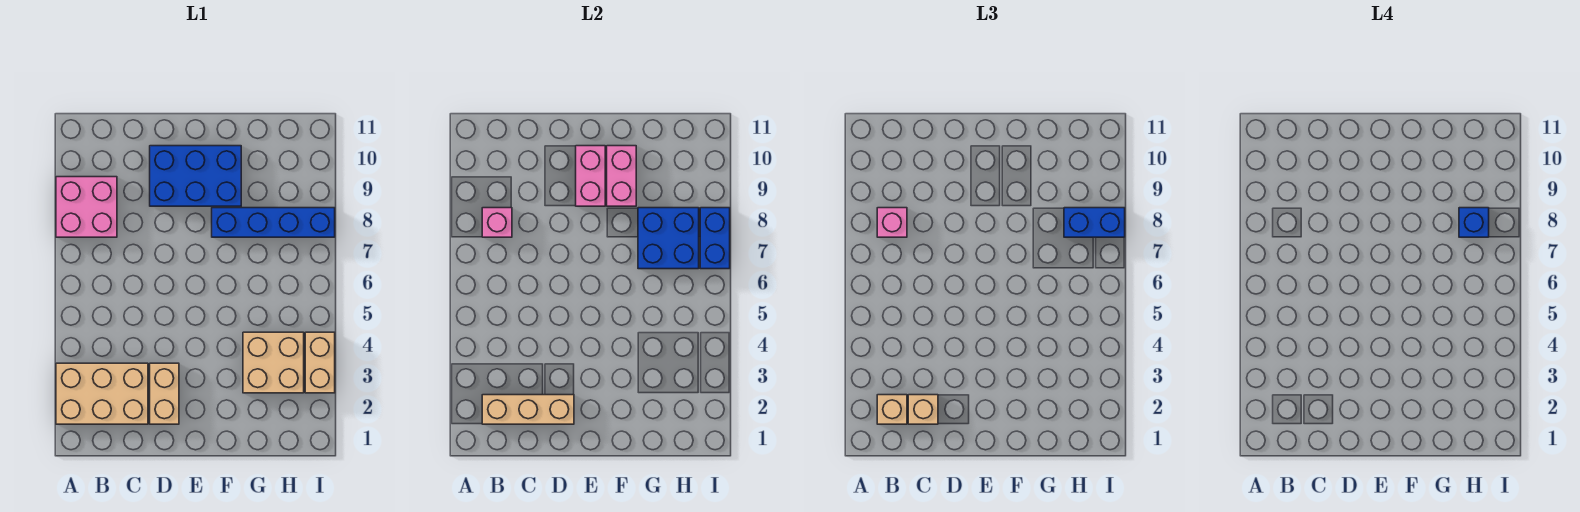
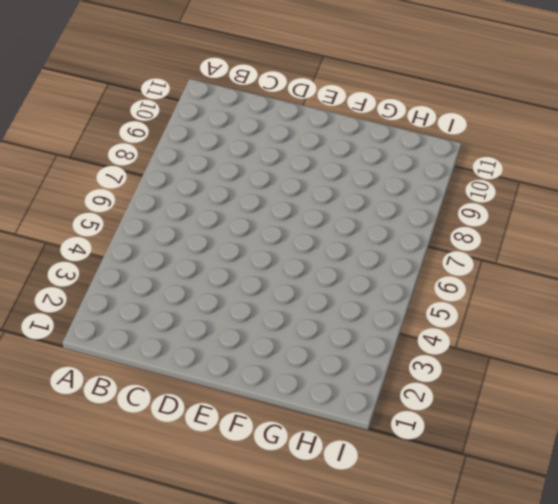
none -> tan 2x3 brick [56,363,148,424]
none -> pink 2x2 brick [56,177,117,237]
none -> tan 1x2 brick [150,363,179,424]

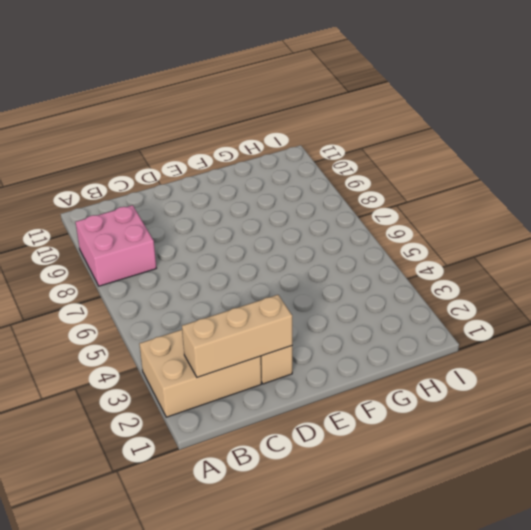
none -> blue 2x3 brick [150,146,241,206]
none -> blue 1x4 brick [212,208,335,237]
none -> tan 2x2 brick [243,332,304,393]

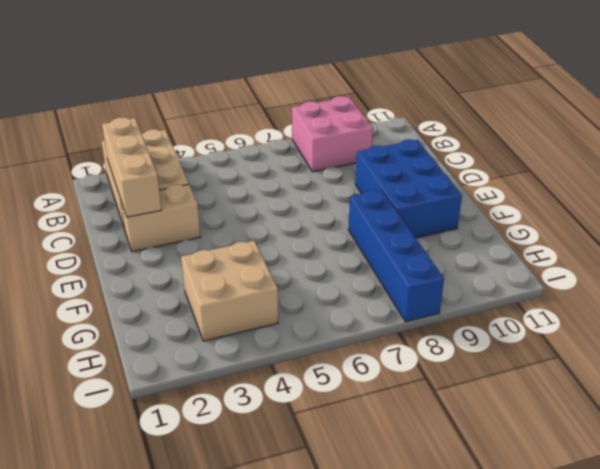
none -> tan 1x2 brick [305,332,335,393]
none -> pink 1x1 brick [482,208,512,237]
none -> pink 1x2 brick [576,146,605,206]

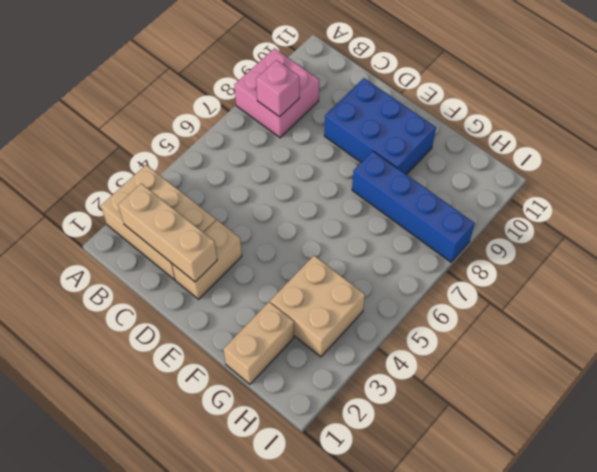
tan 1x2 brick [223,302,294,384] -> tan 1x2 brick moved to [305,332,335,393]
none -> pink 1x2 brick [576,146,605,206]
none -> pink 1x2 brick [607,146,636,206]
none -> blue 2x2 brick [638,208,699,269]

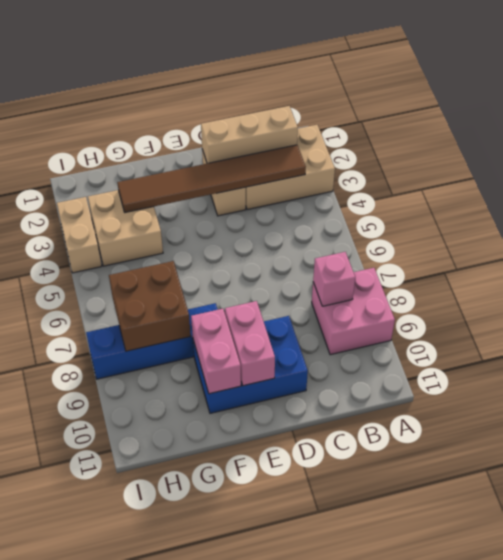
brown 1x6 tile [117,145,306,212] -> none
brown 2x2 brick [109,261,191,351] -> blue 2x2 brick [638,208,699,269]
none -> blue 1x2 brick [700,208,730,269]
none -> tan 1x1 brick [877,395,907,424]
none -> pink 1x1 brick [877,208,907,237]

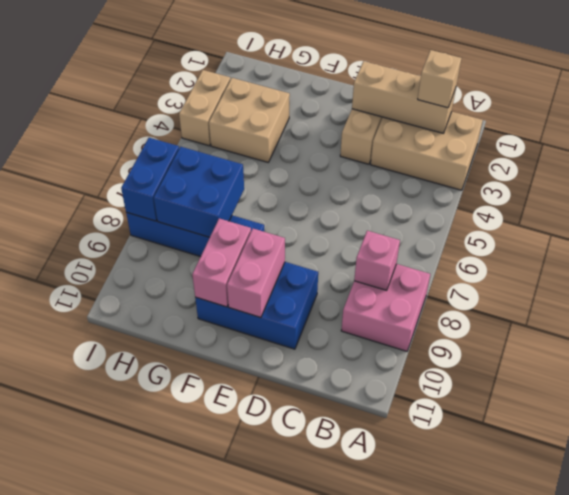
none -> pink 1x1 brick [877,208,907,237]
none -> tan 1x1 brick [908,395,938,424]
none -> blue 1x2 brick [1064,208,1125,237]

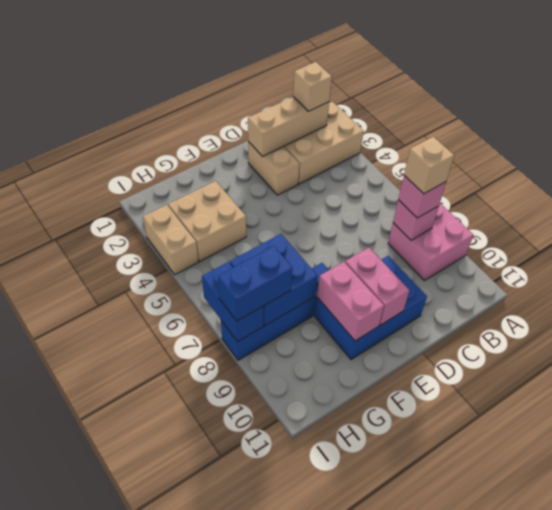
tan 1x1 brick [404,137,454,194] -> tan 1x1 brick moved to [908,395,938,424]
none -> blue 1x1 brick [1459,208,1489,237]

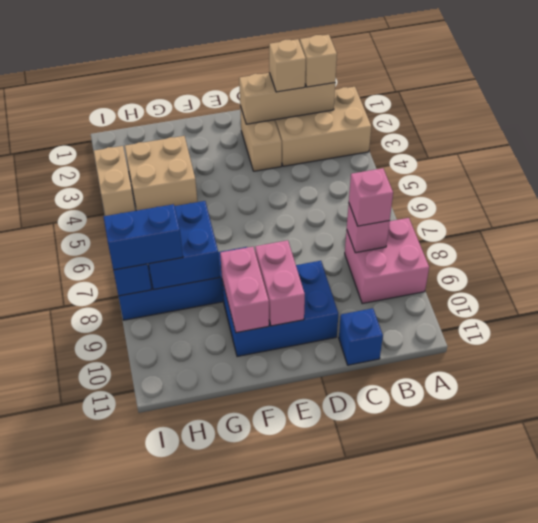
blue 1x1 brick [339,308,383,365] -> blue 1x1 brick moved to [1459,208,1489,237]

